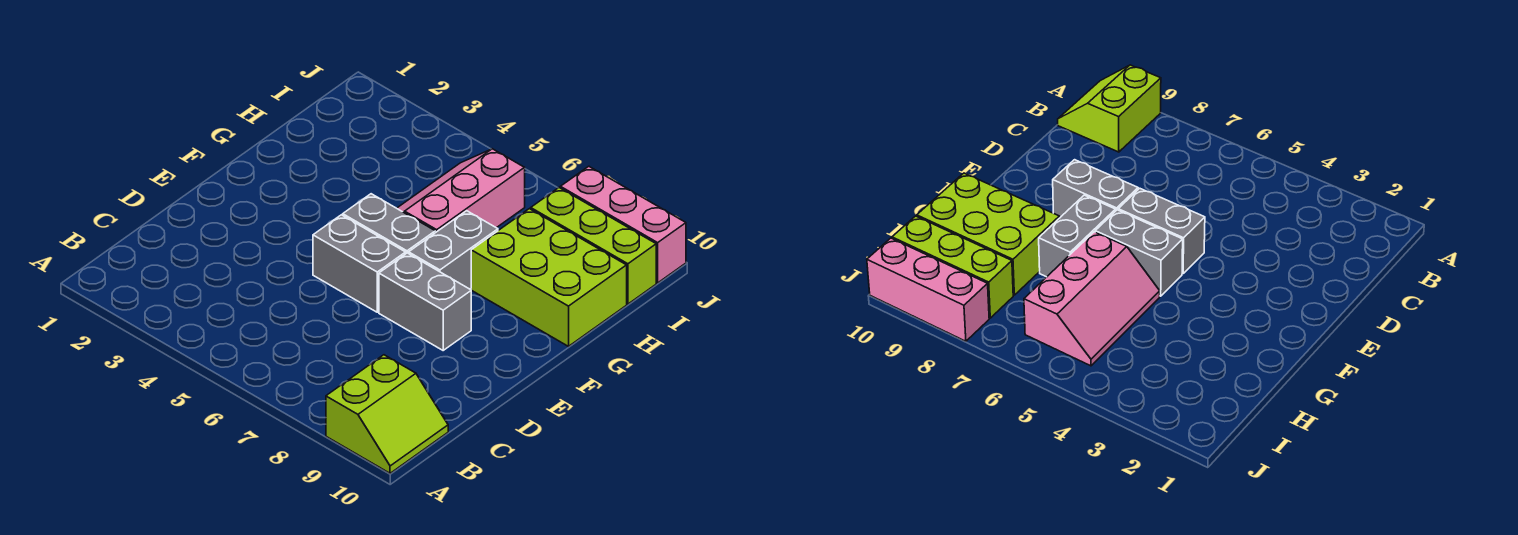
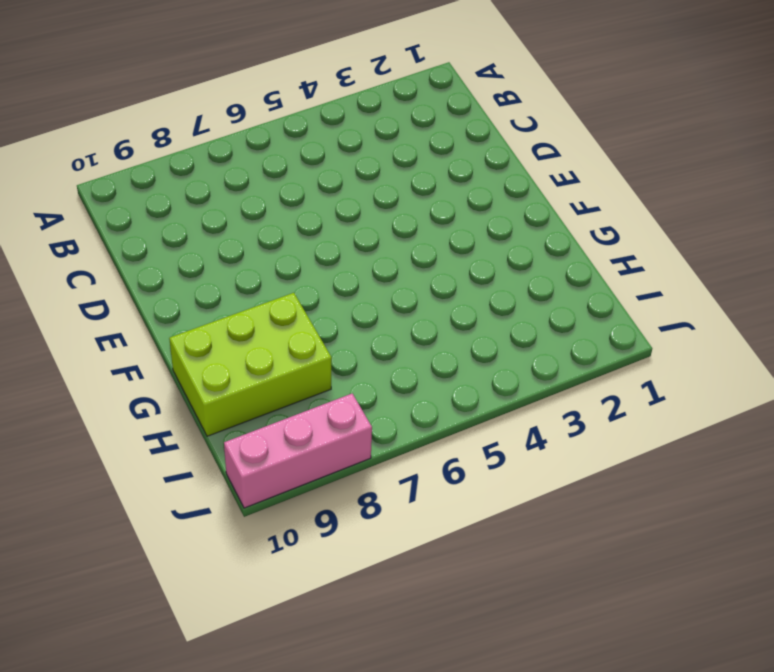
none -> lime 2x2 slope [326,355,448,473]
none -> grey 1x2 brick [313,215,406,312]

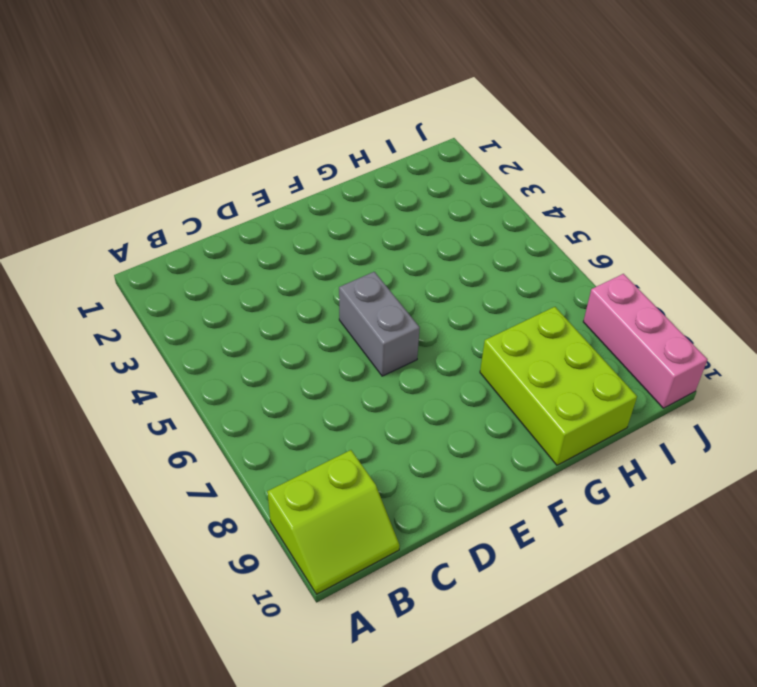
none -> grey 1x2 brick [379,253,471,350]
none -> grey 1x2 brick [343,194,435,254]

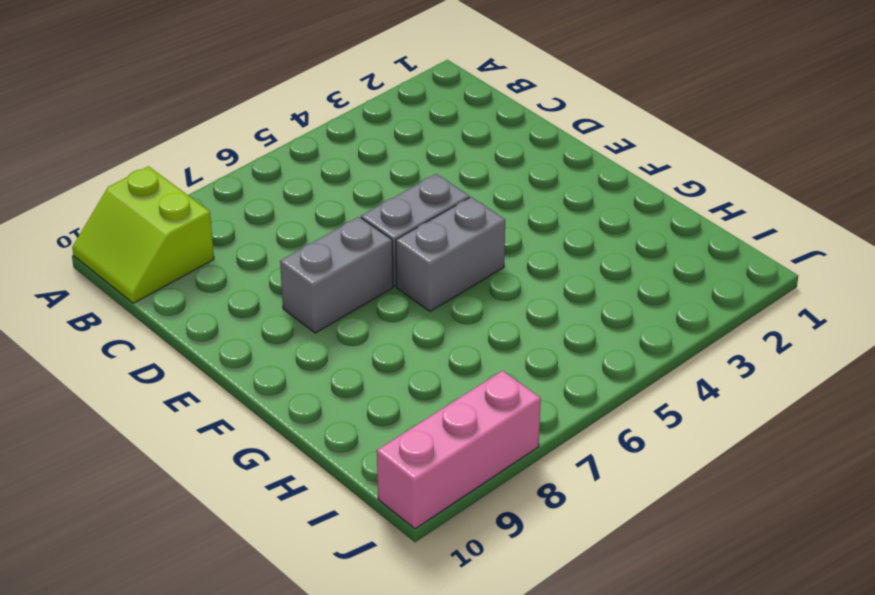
none -> grey 1x2 brick [409,211,498,289]
none -> pink 2x3 slope [397,149,525,233]

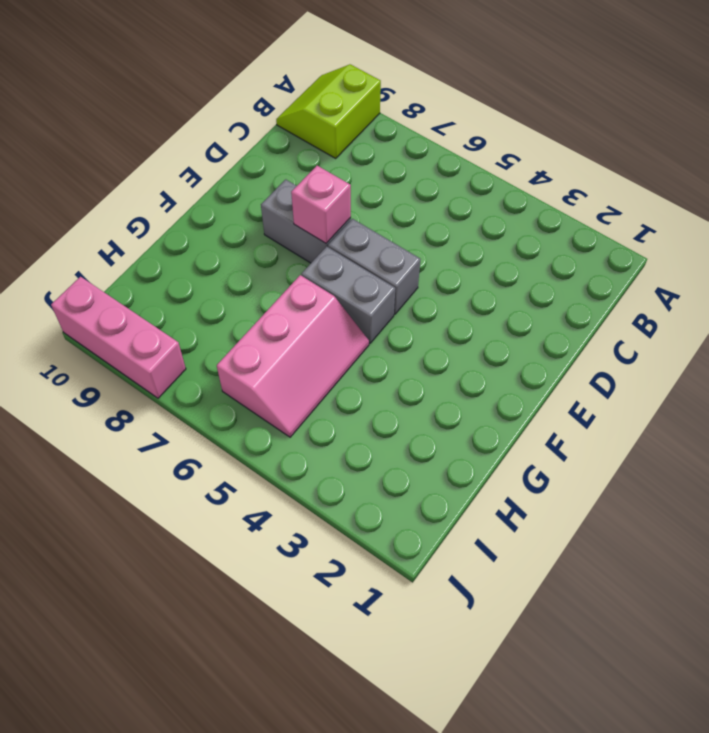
pink 1x1 brick [291,166,351,243] -> none
none -> grey 1x2 brick [409,211,498,289]
none -> lime 2x3 brick [471,209,627,346]

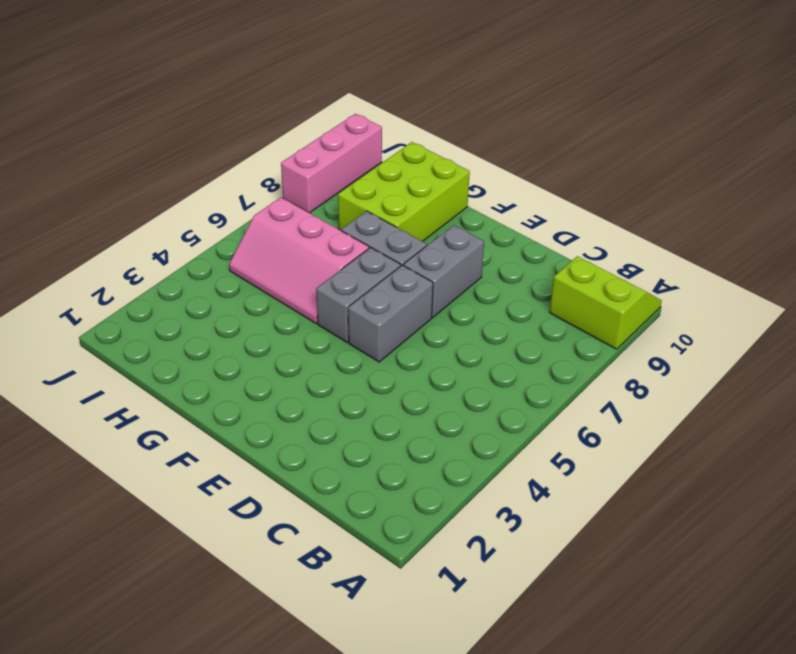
none -> lime 1x3 brick [531,188,656,304]

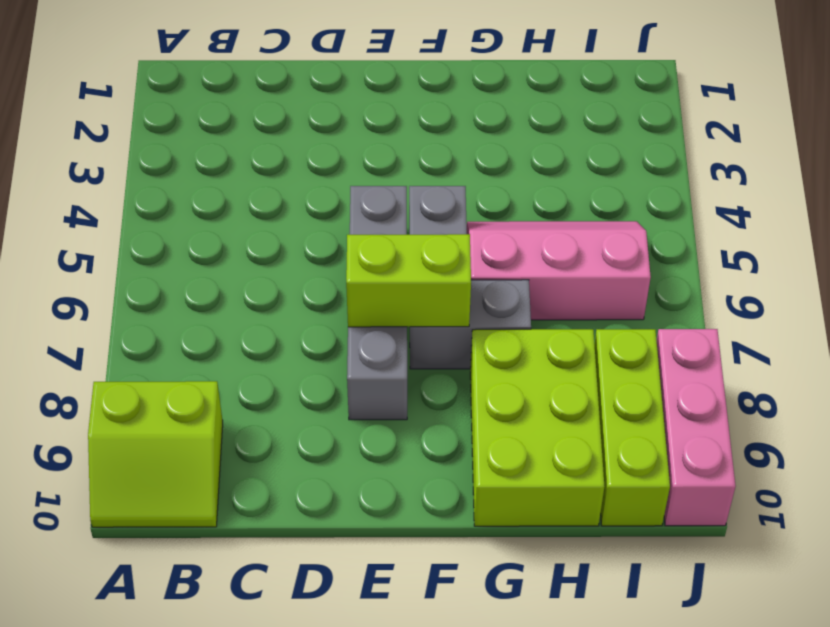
lime 1x2 brick [346,234,471,327] -> none

